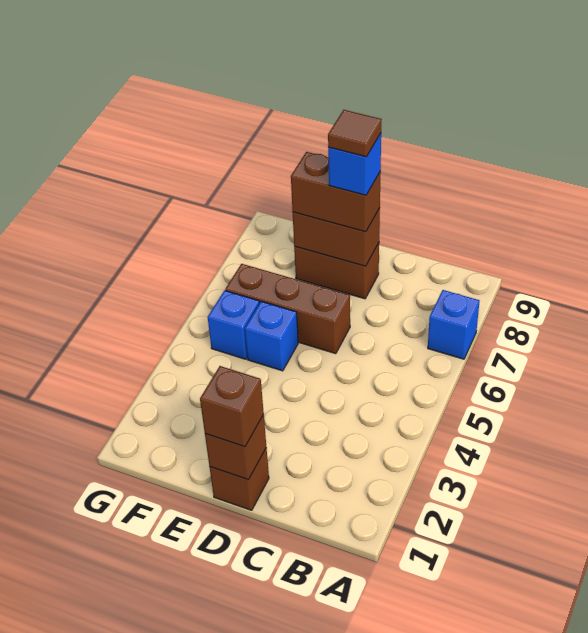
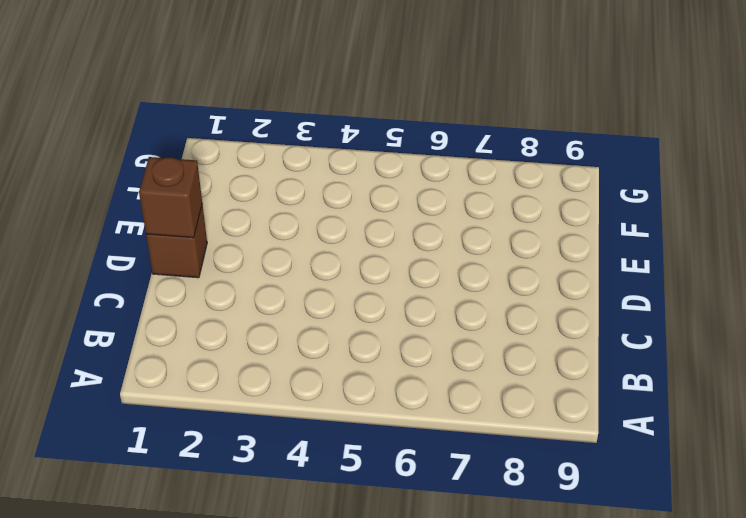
none -> blue 1x1 brick [428,290,480,359]
none -> brown 1x3 brick [225,264,350,354]
none -> brown 1x2 brick [294,243,379,299]

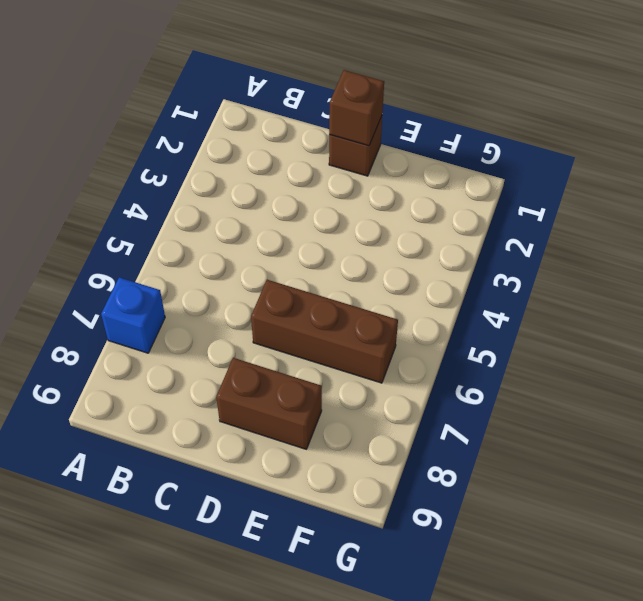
none -> blue 1x1 brick [245,301,298,371]
none -> blue 1x1 brick [208,290,259,359]
none -> brown 1x2 brick [293,208,380,266]

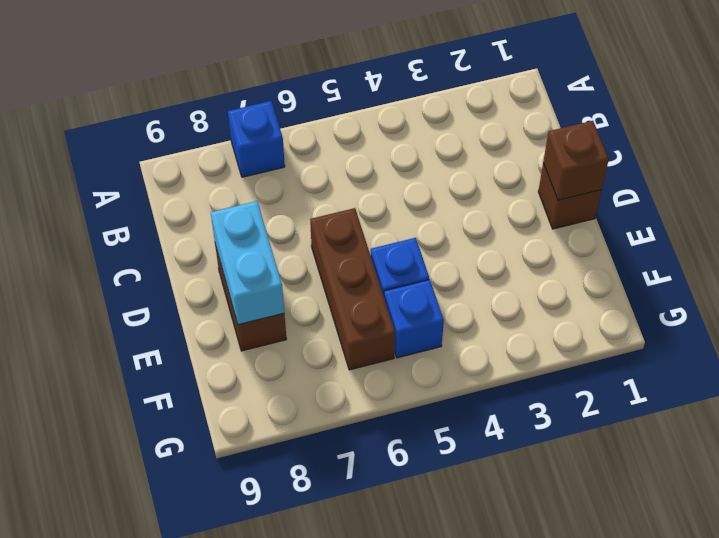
cyan 1x2 brick [211,201,284,325] -> brown 1x2 brick [293,208,380,266]
none -> brown 1x1 brick [200,366,264,447]
none -> brown 1x2 brick [291,152,381,232]
none -> blue 1x1 brick [328,133,381,195]

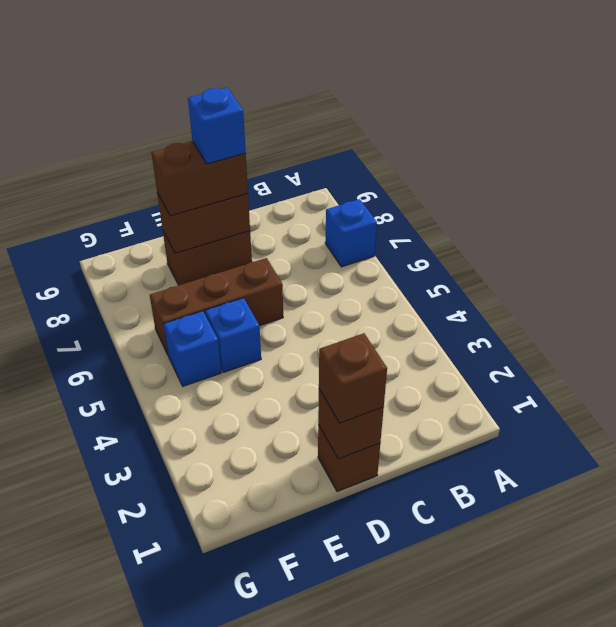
none -> brown 1x1 tile [328,110,382,157]

